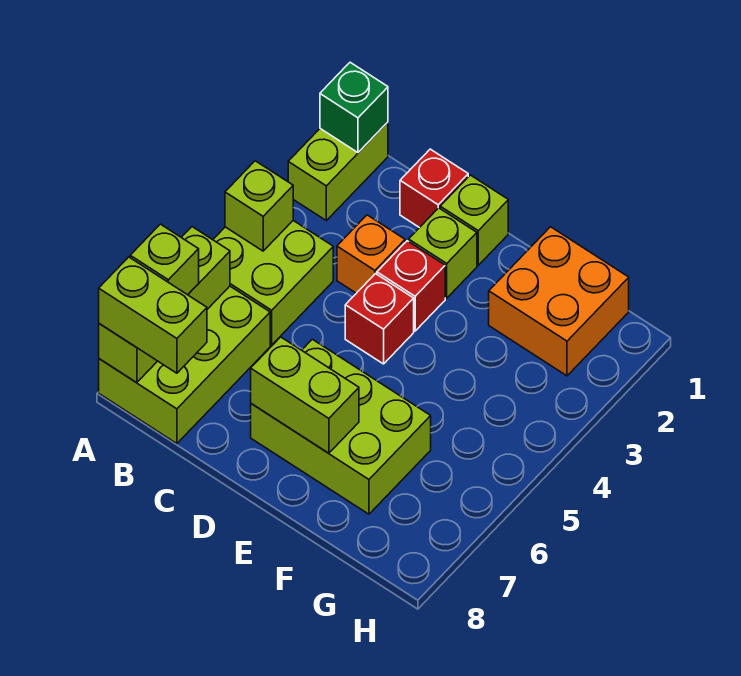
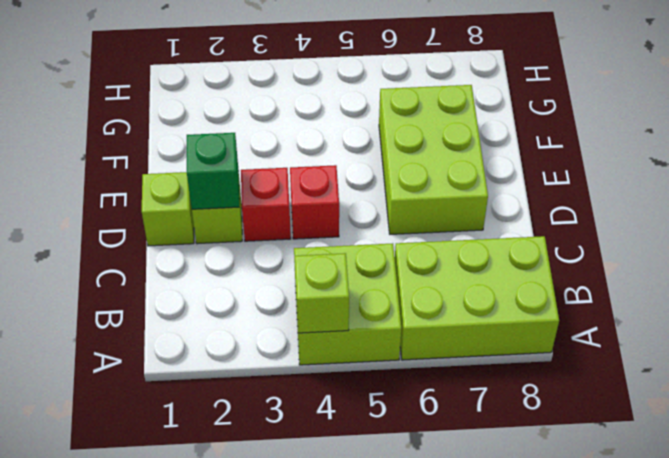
green 1x1 brick [187,133,239,209] -> green 1x1 brick moved to [320,62,388,152]
none -> lime 1x2 brick [288,122,388,220]
none -> red 1x1 brick [400,149,468,228]
none -> orange 1x1 brick [337,215,405,293]

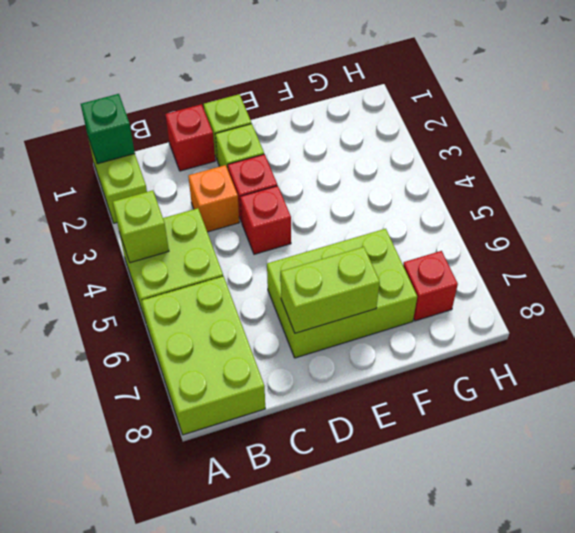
red 1x1 brick [403,251,458,321] -> none
none -> orange 2x2 brick [489,227,629,376]
none -> lime 1x3 brick [99,227,230,383]
none -> lime 1x1 brick [130,224,199,295]

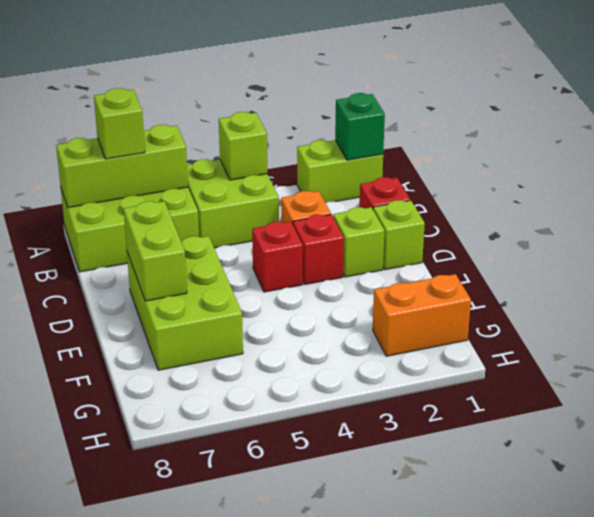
orange 1x2 brick [373,274,471,356] -> orange 2x2 brick [489,227,629,376]
none -> lime 1x2 brick [99,257,207,373]

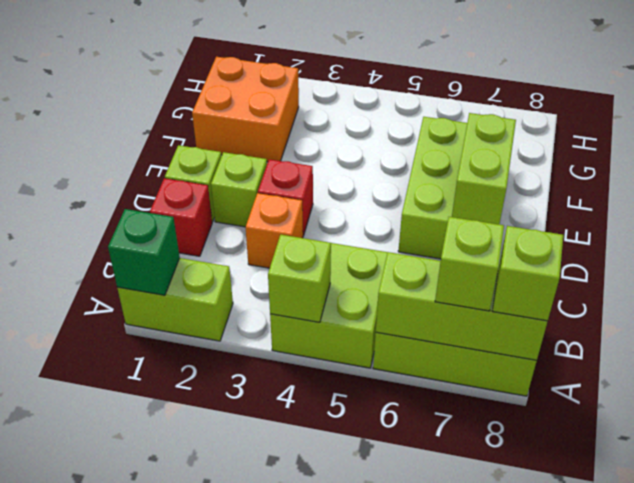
lime 1x1 brick [493,226,563,321] -> lime 1x2 brick [99,257,207,373]
none -> red 1x1 brick [345,274,414,364]

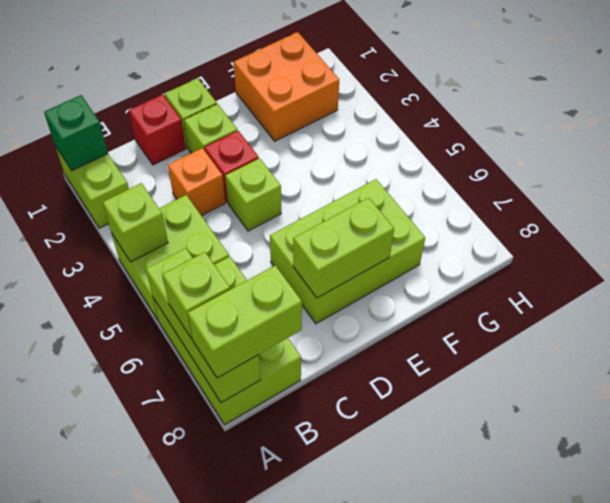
lime 1x1 brick [225,158,281,231] -> red 1x1 brick [345,274,414,364]

